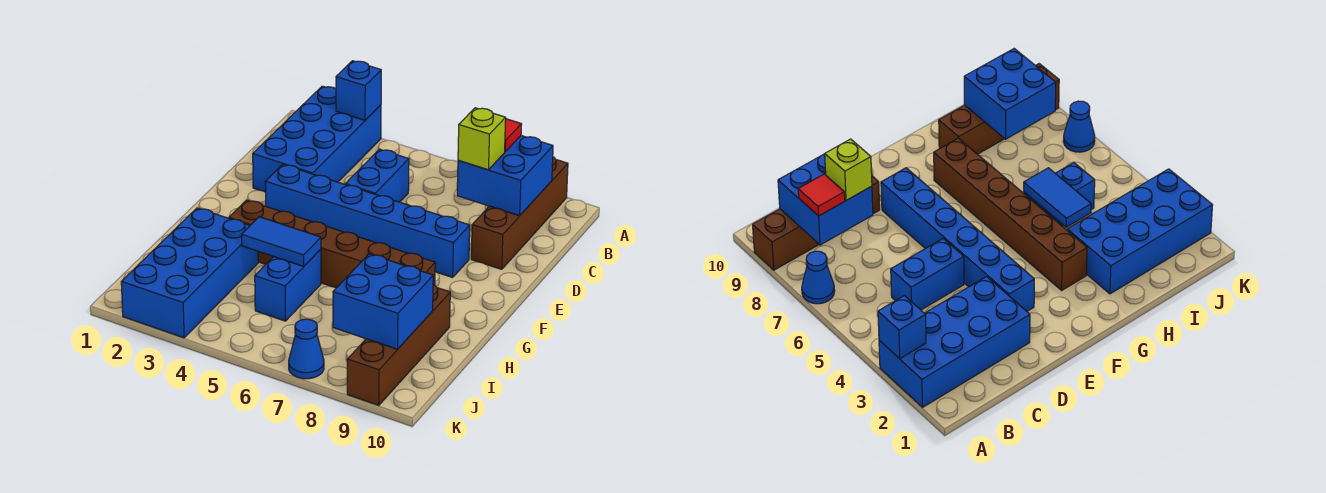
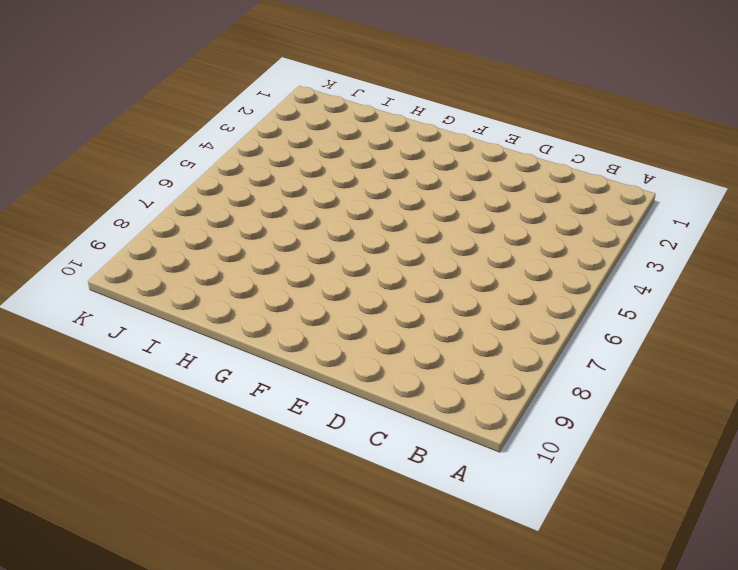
none -> blue 2x4 brick [253,86,381,192]
none -> blue 1x1 cone [802,251,835,304]
none -> brown 1x4 brick [471,157,568,269]

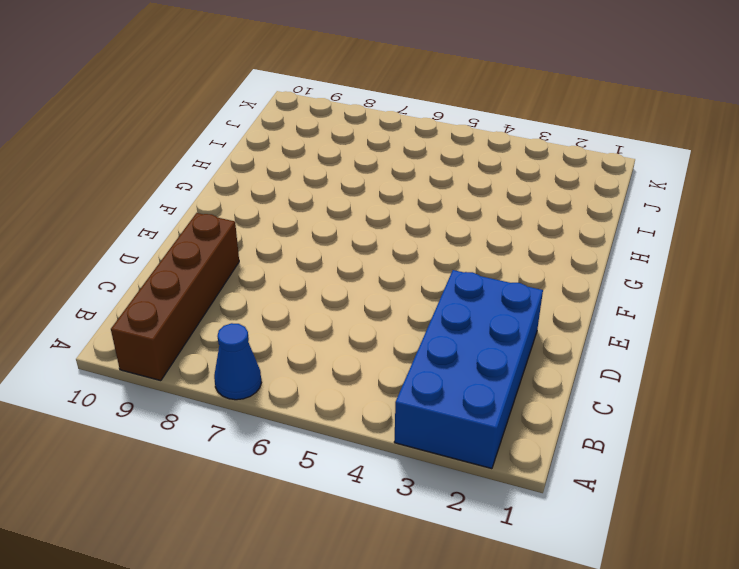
none -> blue 1x2 brick [345,149,409,202]
none -> blue 1x6 brick [265,164,470,277]
none -> brown 1x6 brick [229,200,435,288]

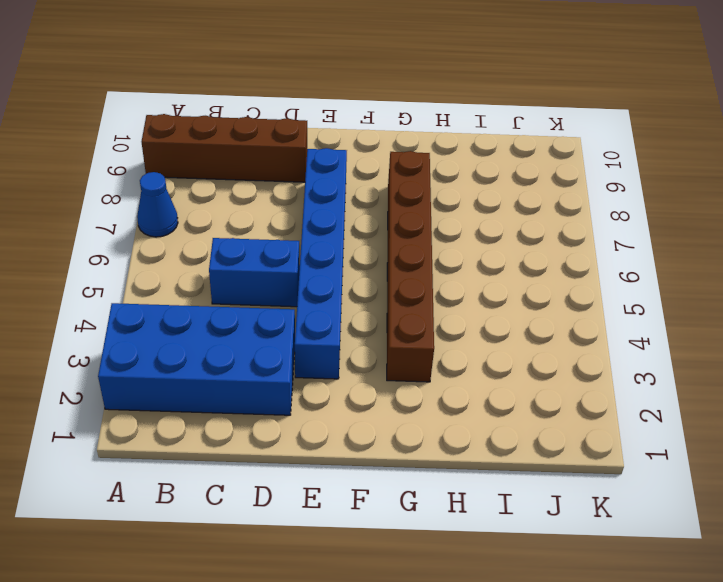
none -> blue 2x4 brick [121,208,258,338]
none -> blue 1x2 brick [255,249,321,321]
none -> brown 1x4 brick [347,285,450,405]

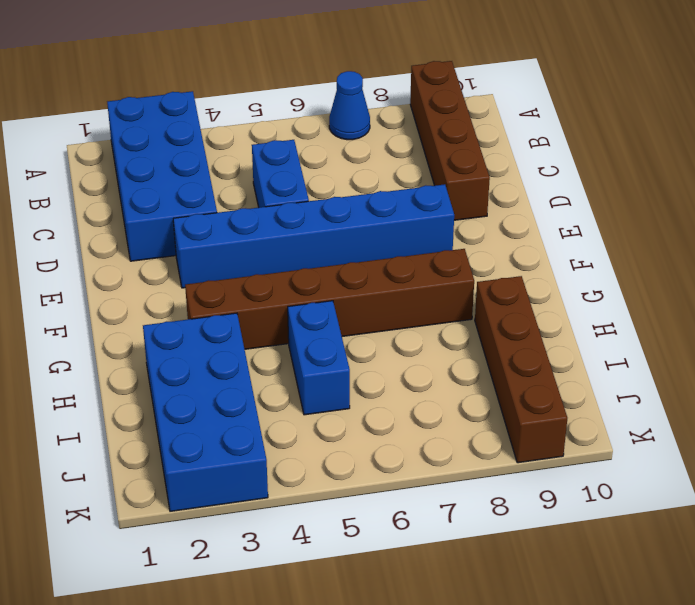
none -> blue 1x1 cone [289,319,324,379]
none -> blue 1x1 brick [336,61,381,120]
none -> blue 2x2 brick [457,136,553,216]

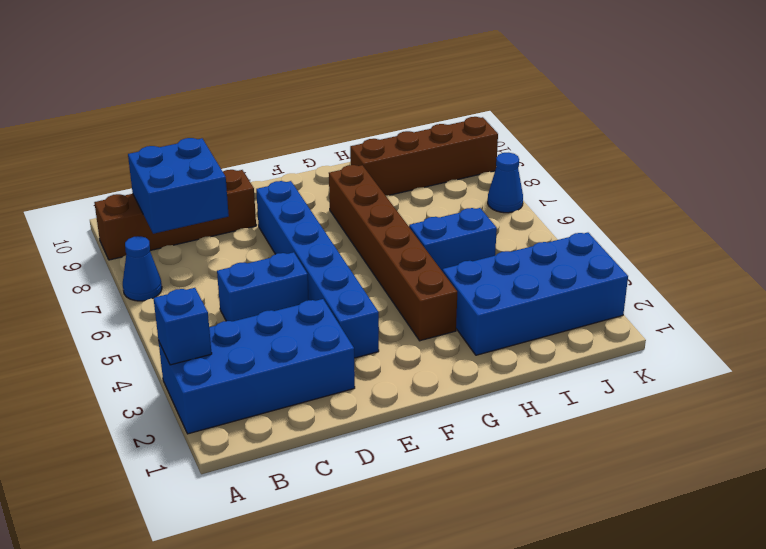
none -> blue 1x2 tile [242,217,321,266]
none -> blue 2x2 brick [333,254,433,349]
none -> red 1x1 tile [505,119,522,152]

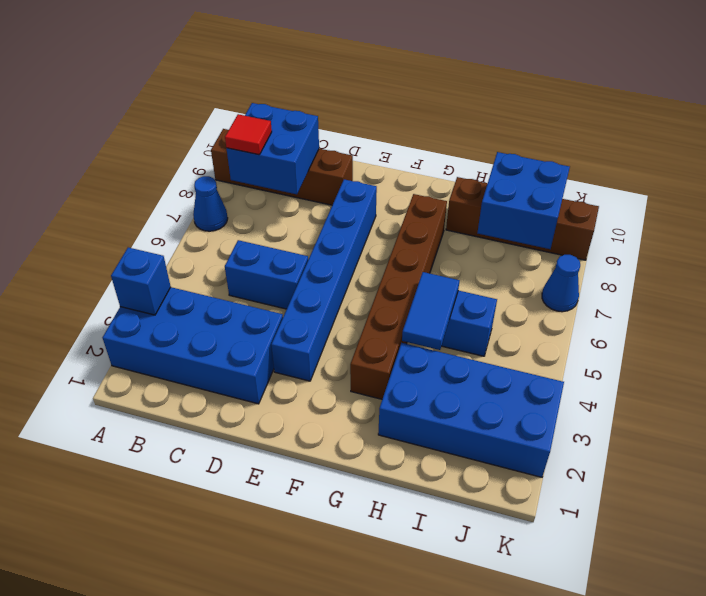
none -> lime 1x1 brick [458,108,506,170]

